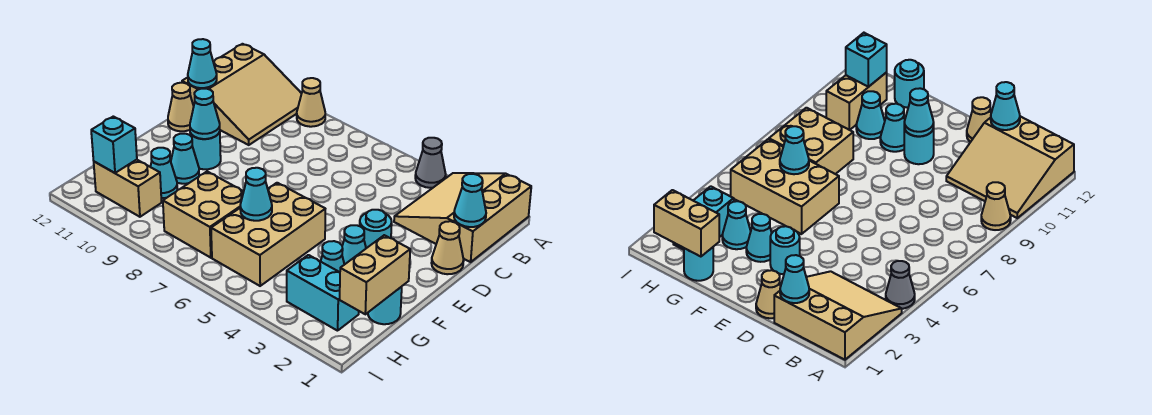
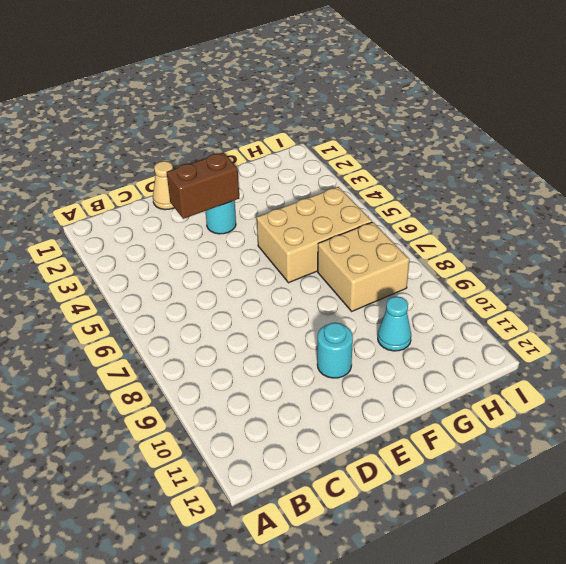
brown 1x2 brick [167,152,239,219] -> none
none -> tan 3x3 slope [394,173,531,262]
none -> grey 1x1 cone [415,138,446,188]
none -> tan 1x1 cone [297,78,325,127]

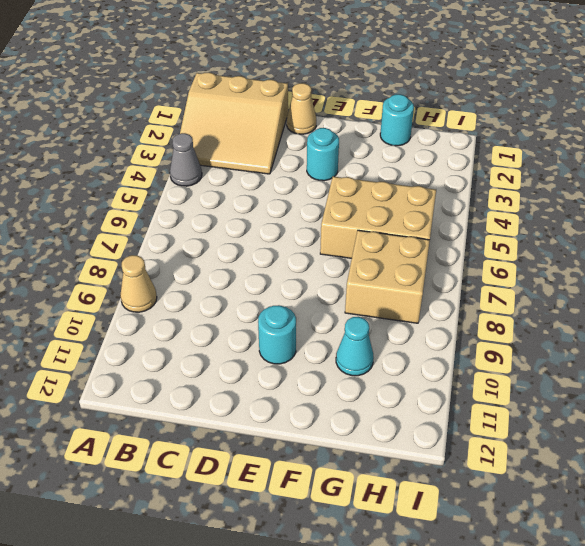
none -> tan 3x3 slope [182,44,302,145]
none -> tan 1x1 cone [168,83,194,131]
none -> cyan 1x1 cone [342,225,366,265]

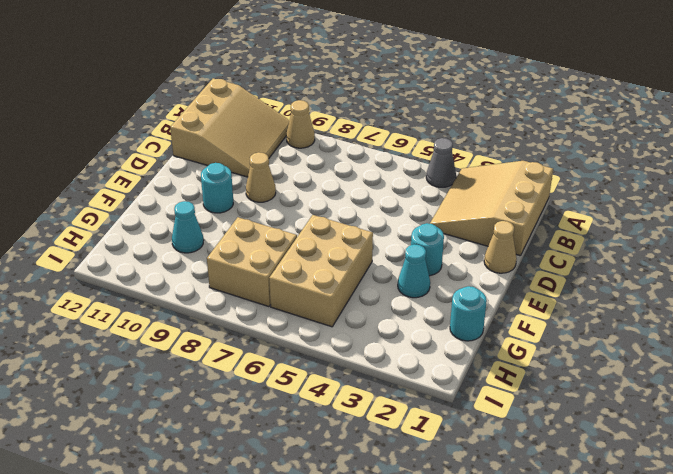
tan 1x1 cone [246,152,276,202] -> tan 1x1 cone moved to [168,83,194,131]
none -> cyan 1x1 cone [171,134,199,184]
none -> cyan 1x1 cone [321,241,344,272]
none -> cyan 1x1 round brick [895,60,924,108]

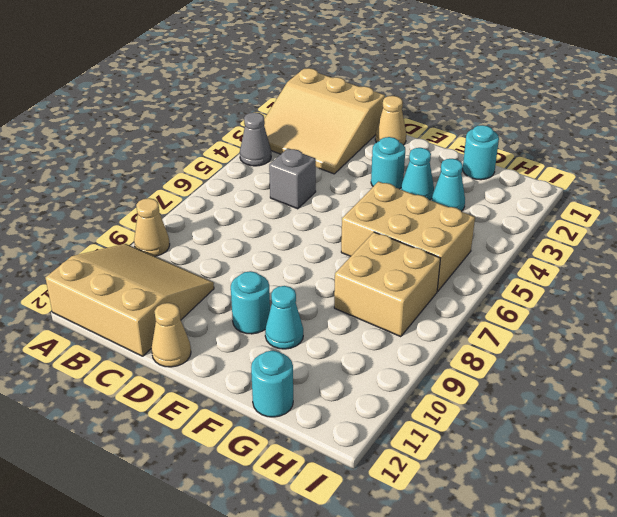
grey 1x1 brick [269,148,316,209] -> none
none -> cyan 1x1 cone [151,148,177,198]
none -> cyan 1x2 brick [287,255,359,331]
none -> tan 1x2 brick [94,160,162,217]

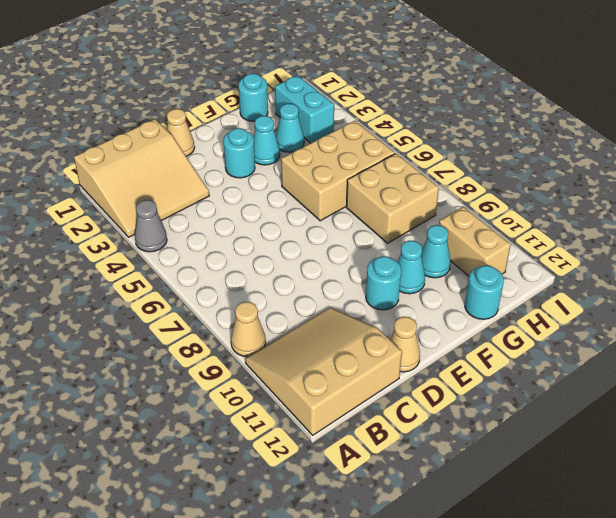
none -> cyan 1x1 cone [454,174,486,227]
none -> cyan 1x1 cone [188,39,217,88]
none -> cyan 1x1 cone [190,89,220,139]

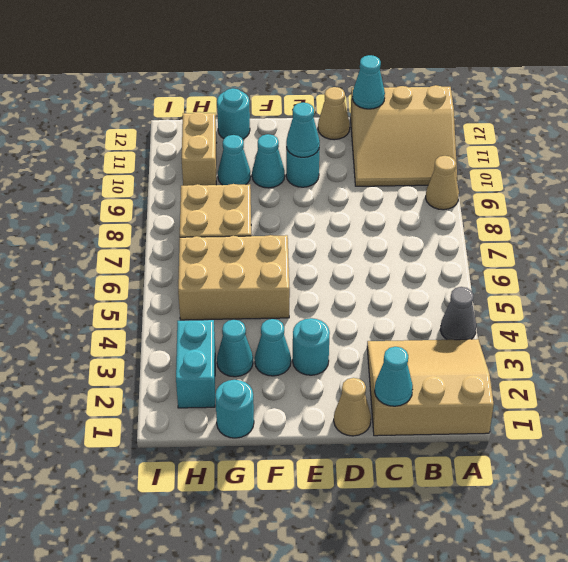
none -> tan 1x2 brick [340,235,410,314]
none -> cyan 1x1 cone [240,168,272,221]
none -> cyan 1x1 brick [91,116,137,173]

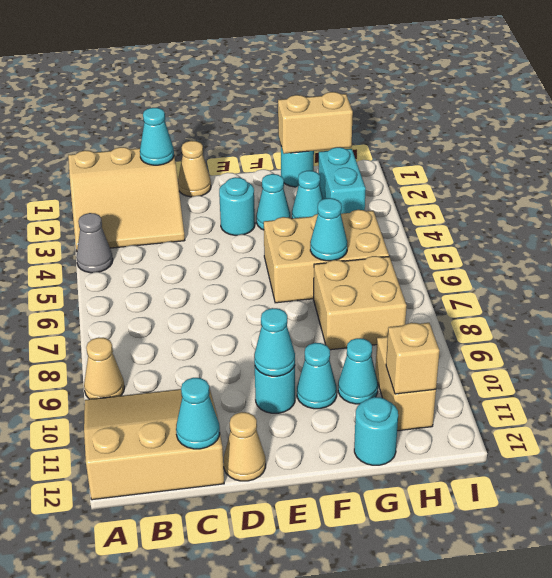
tan 1x1 brick [386,323,439,394] -> cyan 1x1 brick [91,116,137,173]

